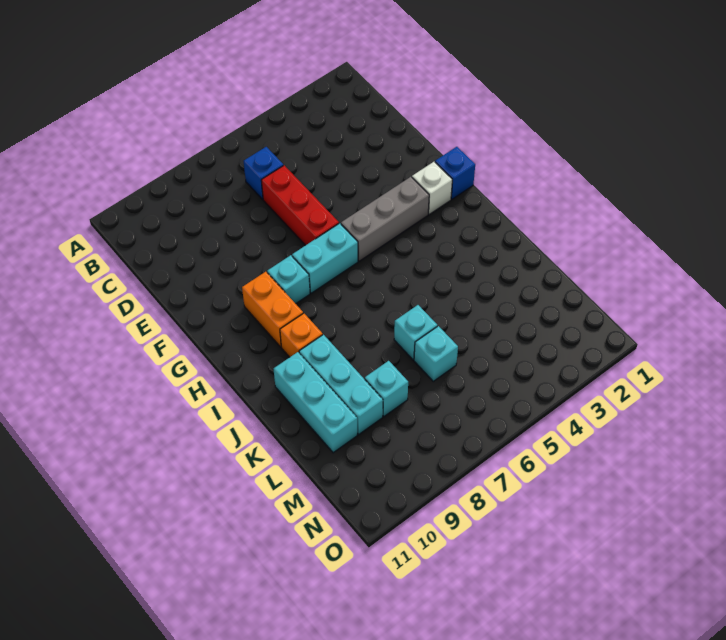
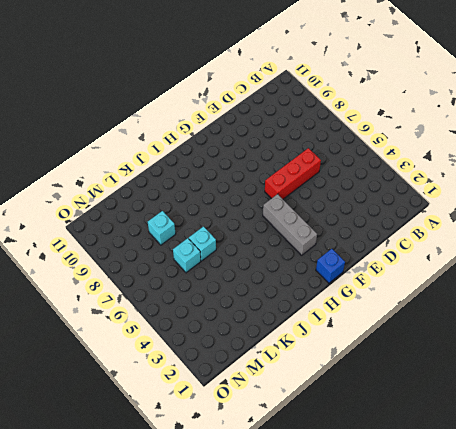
none -> blue 1x1 brick [244,147,283,199]
none -> white 1x1 brick [412,162,452,214]
none -> cyan 1x2 brick [292,223,358,293]

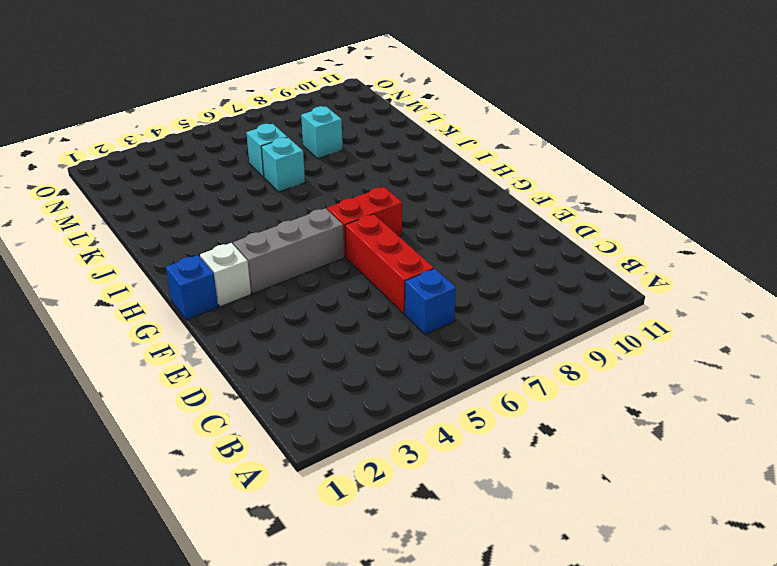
red 1x2 brick [327,187,402,257] -> cyan 1x2 brick [292,223,358,293]
none -> cyan 1x1 brick [267,255,310,304]
none -> orange 1x2 brick [242,272,303,347]
none -> orange 1x1 brick [280,313,323,357]

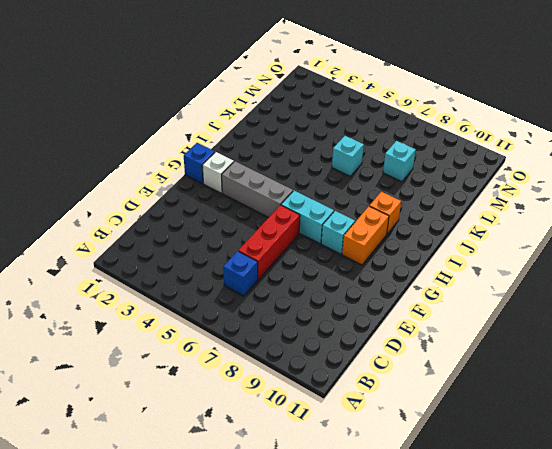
none -> cyan 1x3 brick [299,335,383,434]
none -> cyan 1x3 brick [274,352,357,453]
none -> cyan 1x1 brick [414,326,458,381]

